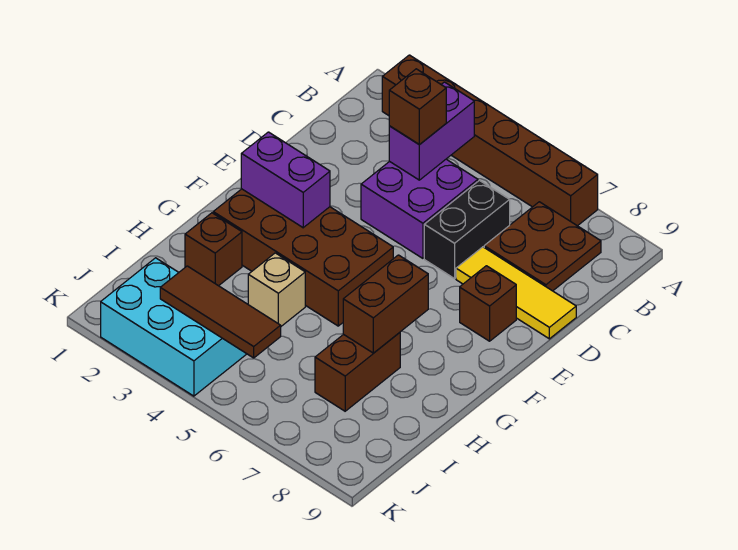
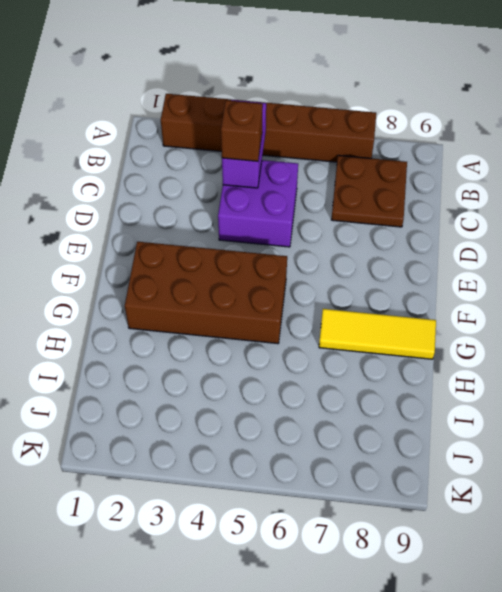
yellow 1x3 tile [319,309,436,359] -> yellow 1x3 tile moved to [456,247,576,339]
none -> black 1x2 brick [424,181,510,279]
none -> brown 1x1 brick [460,266,516,341]
none -> brown 1x1 brick [185,213,242,286]

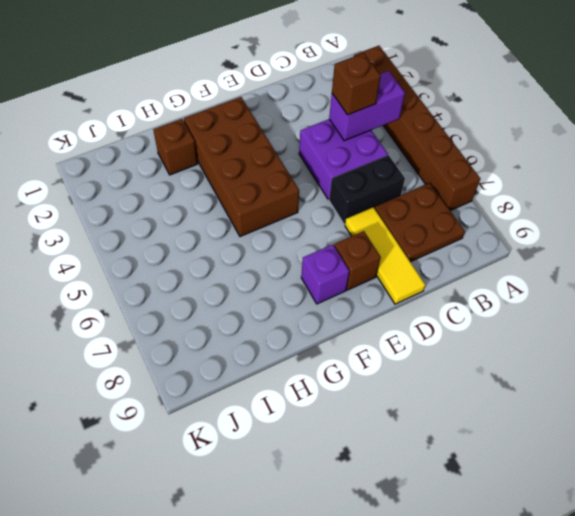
purple 1x1 brick [301,245,349,304] -> none
none -> tan 1x1 brick [248,253,305,326]
none -> brown 1x2 brick [315,333,400,411]
none -> cyan 2x3 brick [101,258,246,396]

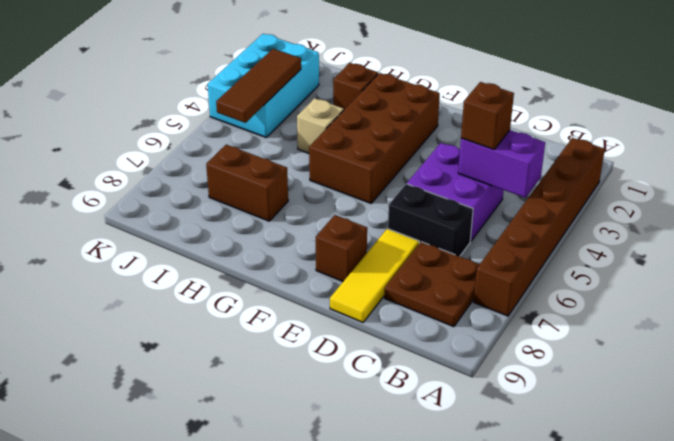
none -> purple 1x2 brick [241,132,330,228]
none -> brown 1x2 brick [343,255,428,353]

